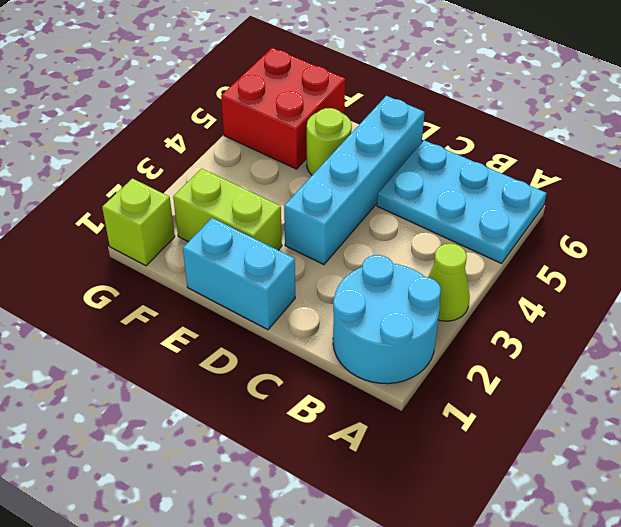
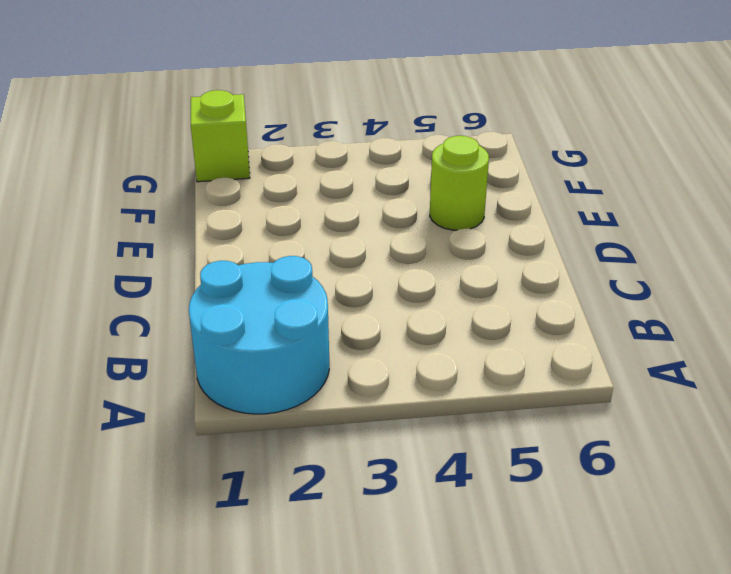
none -> lime 1x1 cone [428,244,470,321]
none -> cyan 2x3 plate [377,140,546,263]

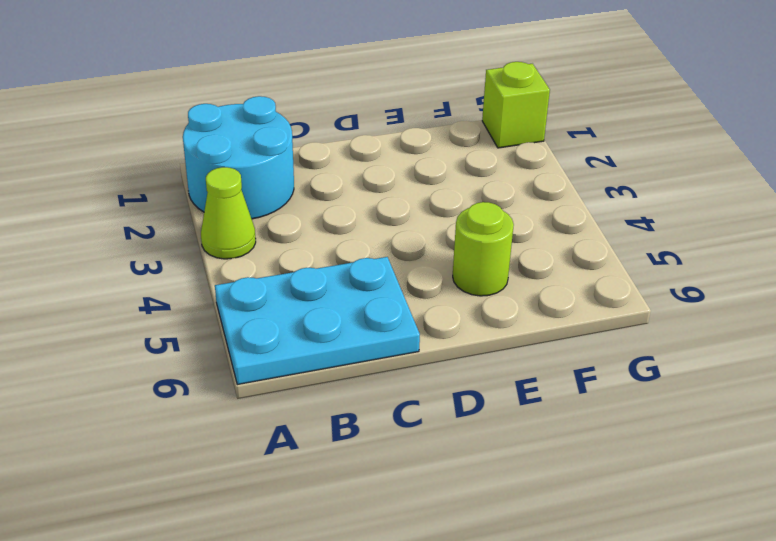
none -> cyan 1x2 brick [183,218,295,330]
none -> cyan 1x4 brick [284,96,425,265]

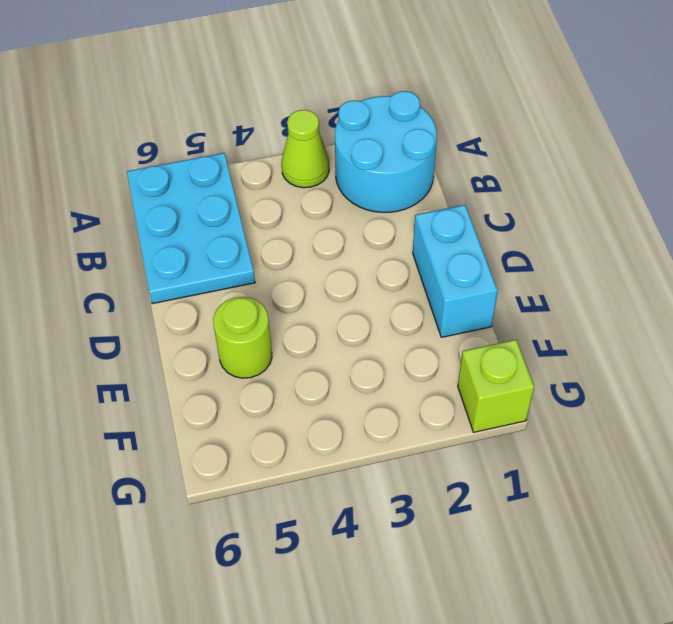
none -> cyan 1x4 brick [284,96,425,265]
none -> lime 1x2 brick [173,168,282,250]

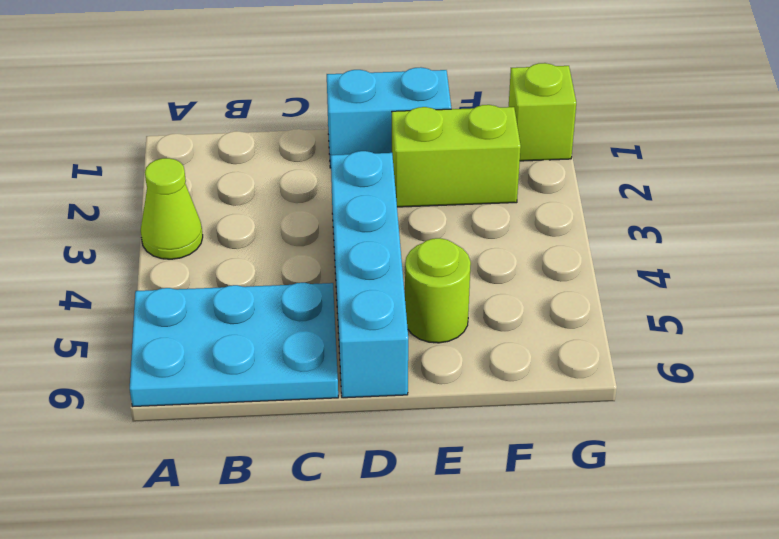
none -> cyan 2x2 round brick [333,255,441,384]
none -> red 2x2 brick [221,48,345,169]

